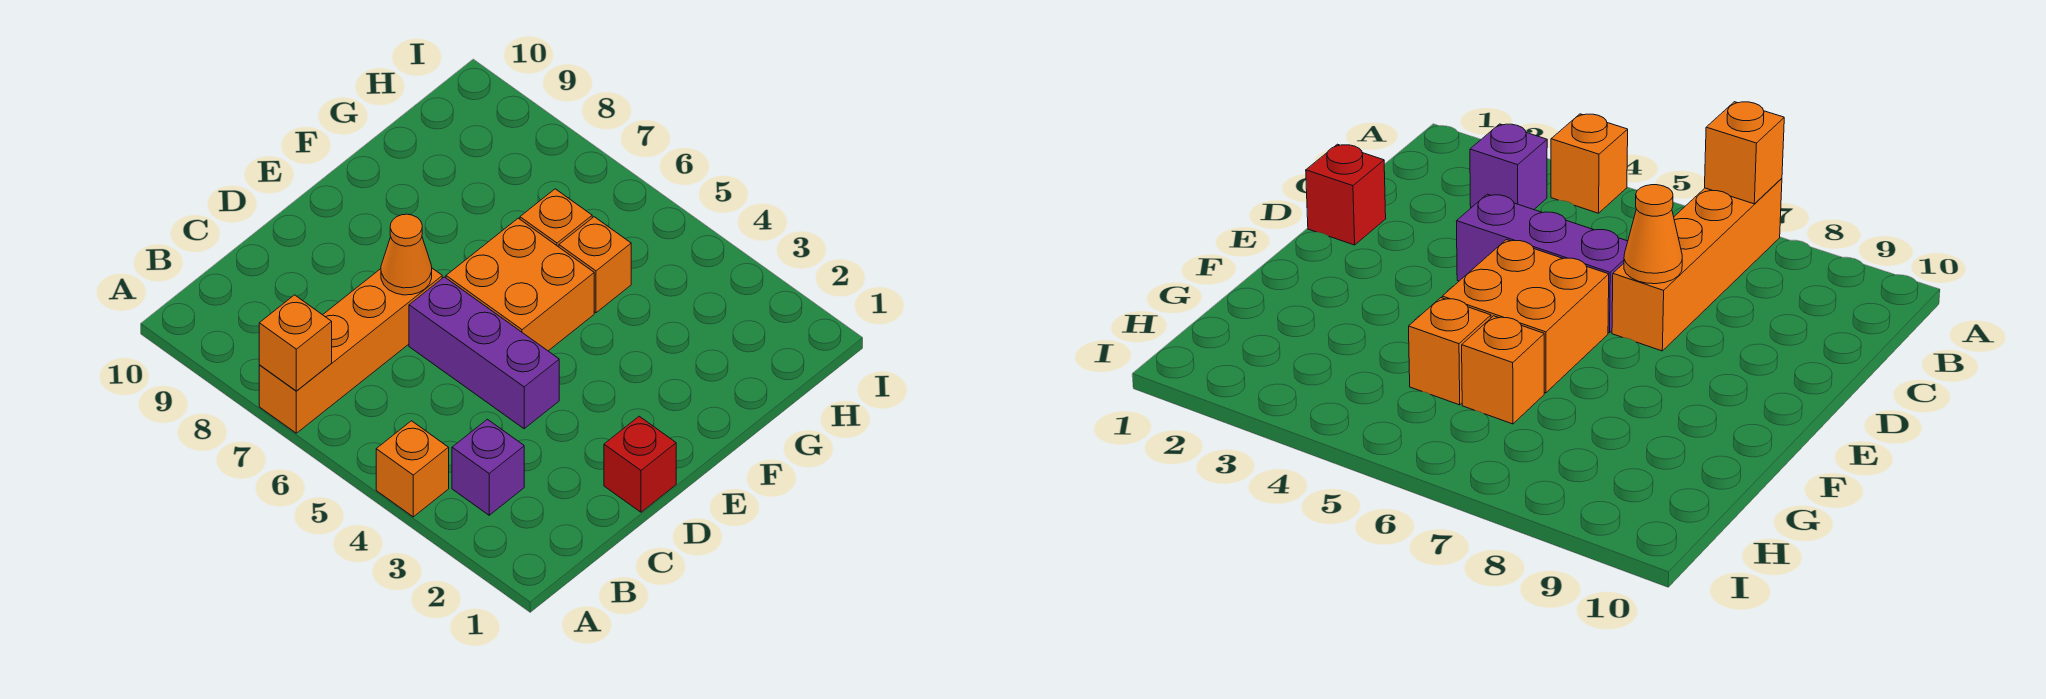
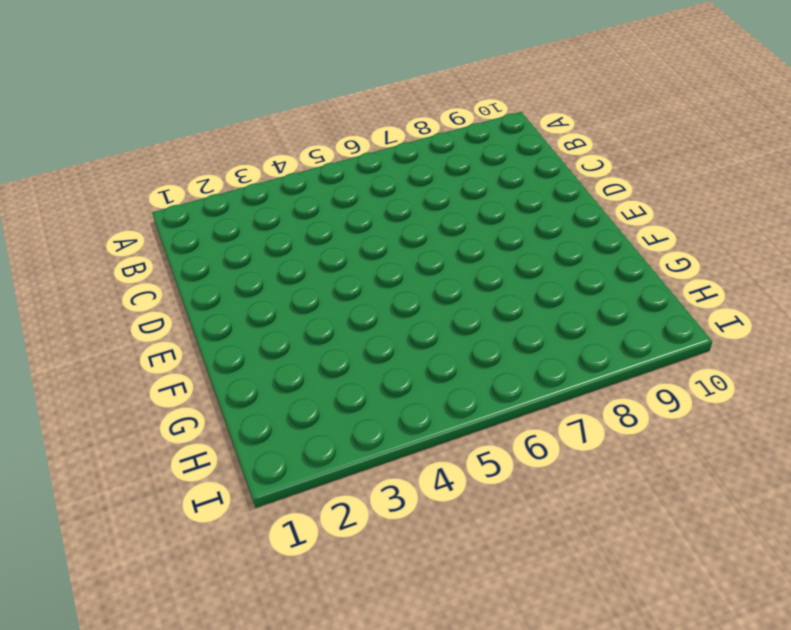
none -> orange 1x1 brick [376,421,449,517]
none -> orange 1x4 brick [259,268,442,433]

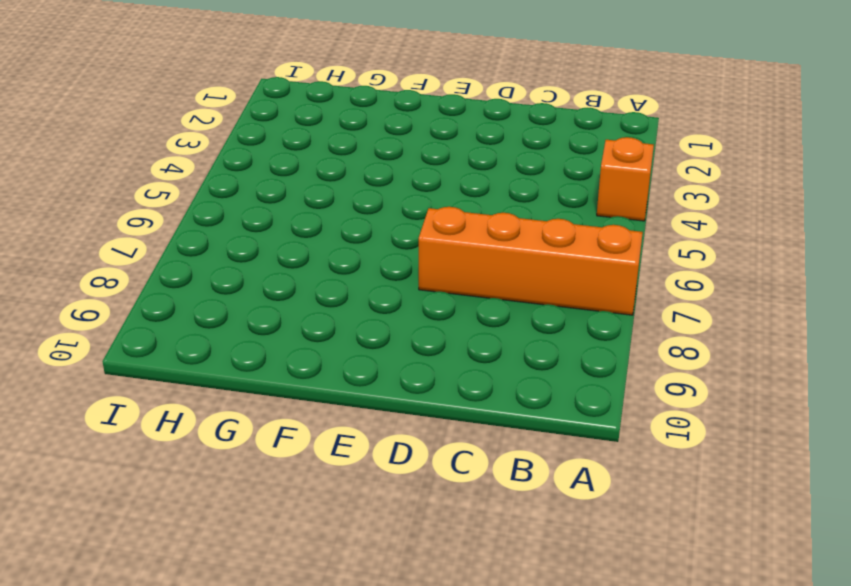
none -> purple 1x1 brick [452,419,524,515]
none -> red 1x1 brick [604,416,676,512]

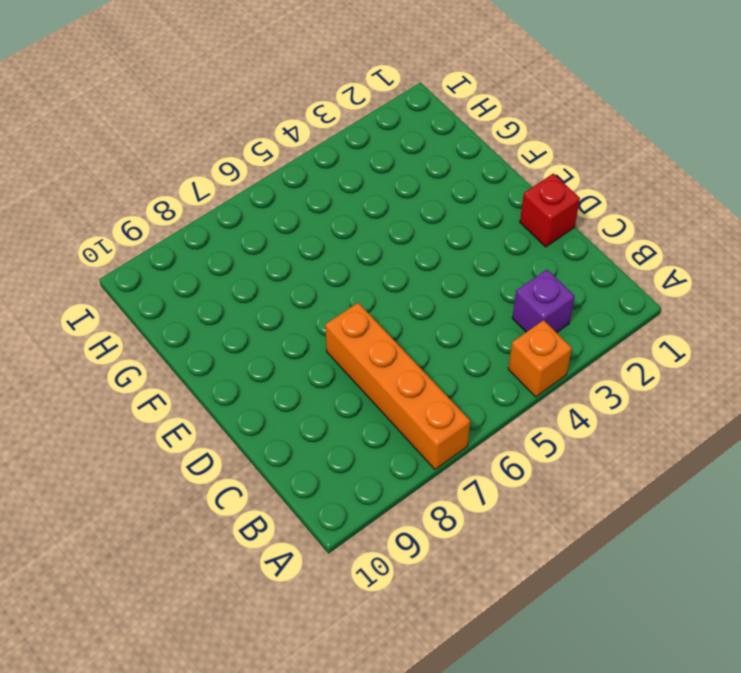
none -> purple 1x3 brick [409,277,559,429]
none -> orange 2x2 brick [446,218,594,351]

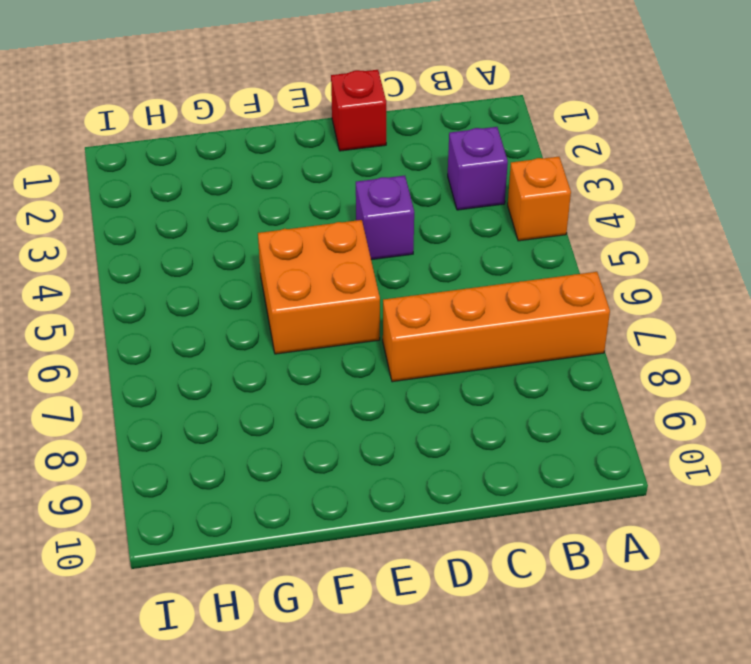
purple 1x1 brick [356,176,414,260] -> purple 1x3 brick [409,277,559,429]
none -> orange 1x1 brick [559,217,631,313]
none -> orange 1x1 brick [520,189,592,247]

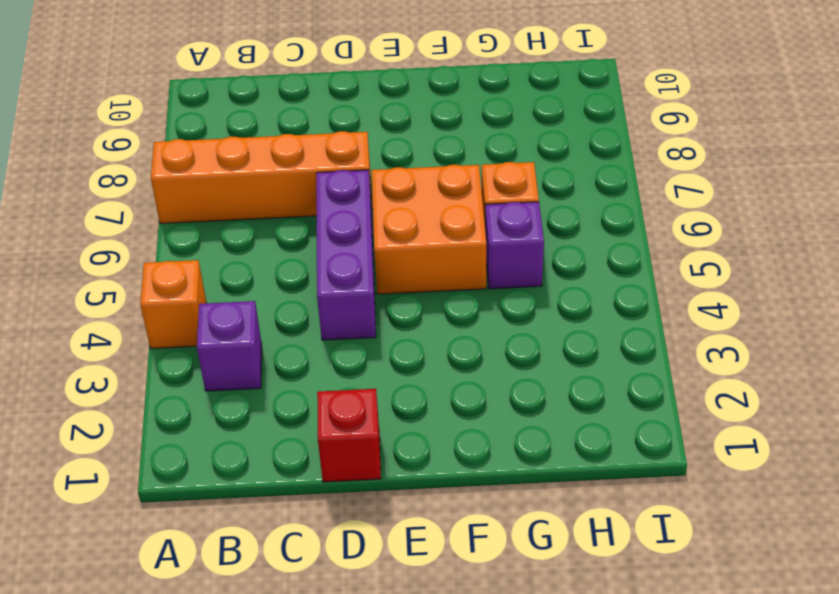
purple 1x1 brick [485,202,544,289] -> orange 1x1 brick [559,217,631,313]
none -> orange 1x1 brick [259,295,332,391]
none -> orange 1x1 cone [381,214,432,295]

